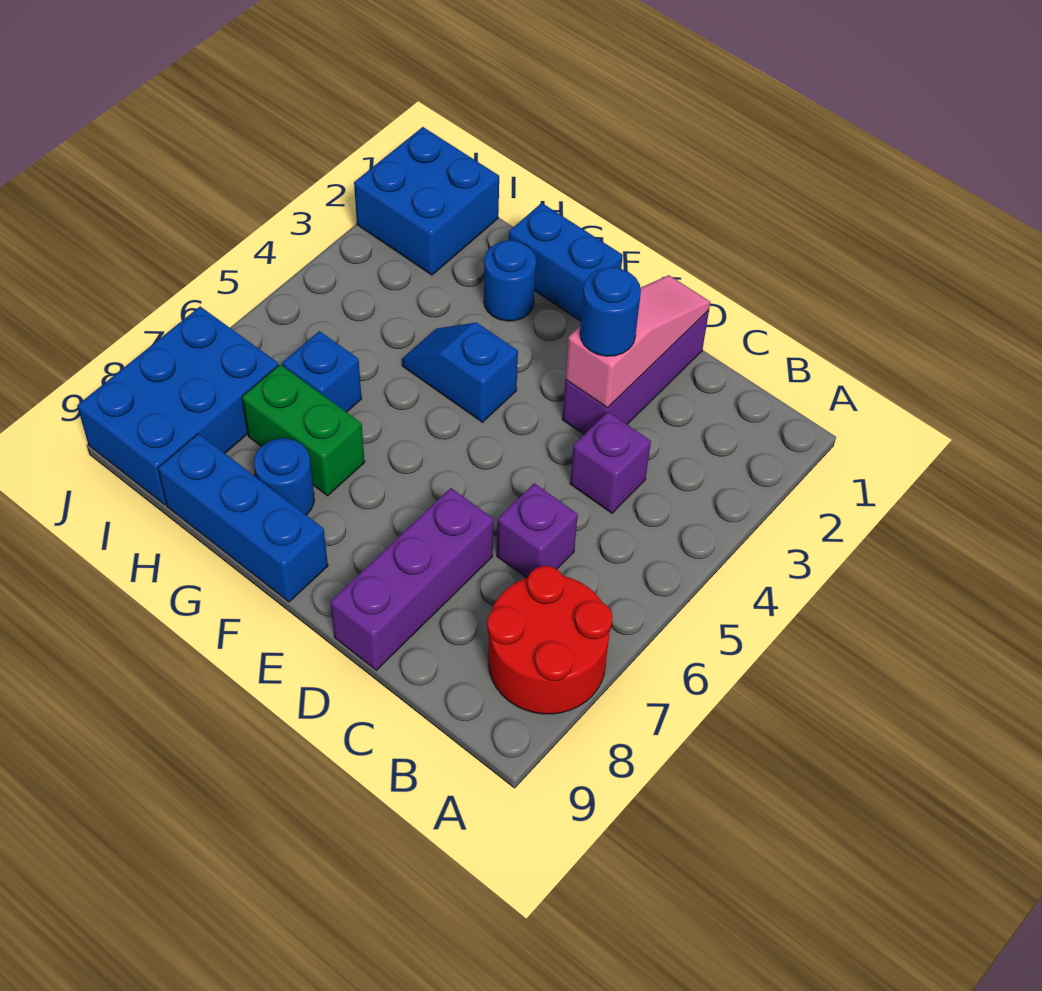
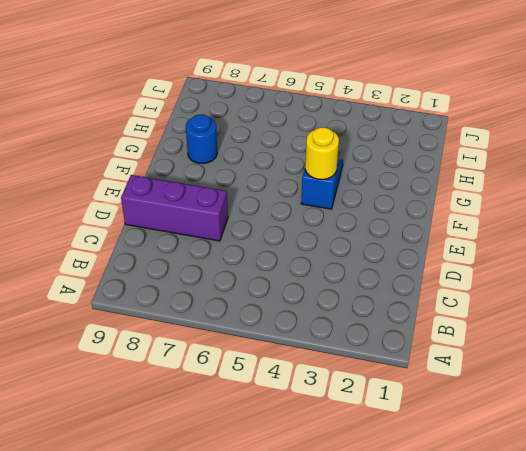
yellow 1x1 round brick [305,127,339,180] -> none
none -> red 2x2 round brick [487,566,613,714]
none -> purple 1x1 brick [570,412,651,513]
none -> purple 1x1 brick [497,483,578,578]

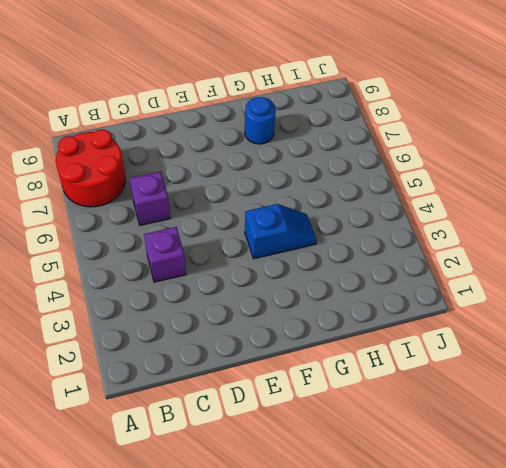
none -> purple 1x3 brick [562,310,709,434]
none -> purple 1x3 brick [330,488,494,670]
none -> blue 1x2 brick [509,203,623,321]

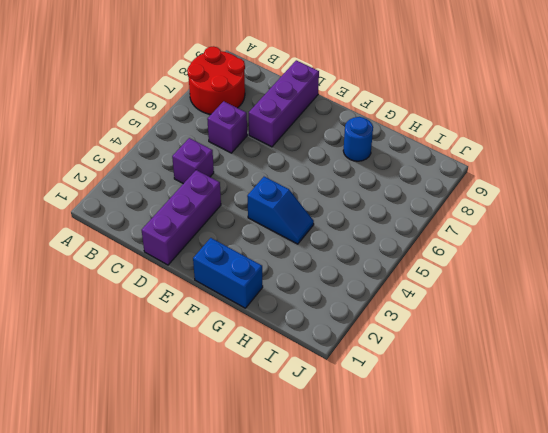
none -> blue 1x3 brick [158,434,328,602]
none -> blue 1x1 round brick [484,240,536,321]
none -> green 1x2 brick [242,364,365,496]

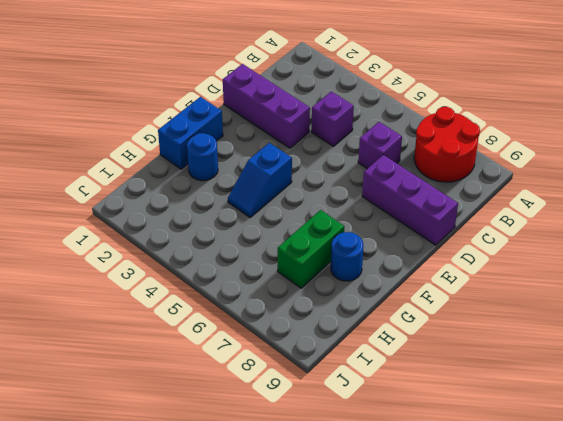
none -> blue 1x3 brick [158,434,328,602]
none -> blue 1x1 brick [282,331,362,412]
none -> blue 2x2 brick [354,127,499,275]

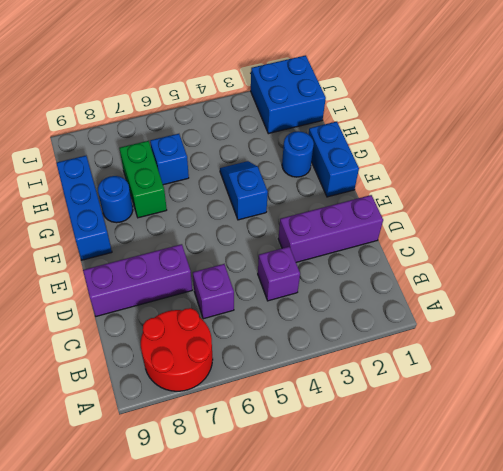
none -> blue 2x3 brick [77,307,279,505]
none -> pink 1x3 slope [565,275,710,408]
none -> blue 1x1 round brick [580,267,641,356]

